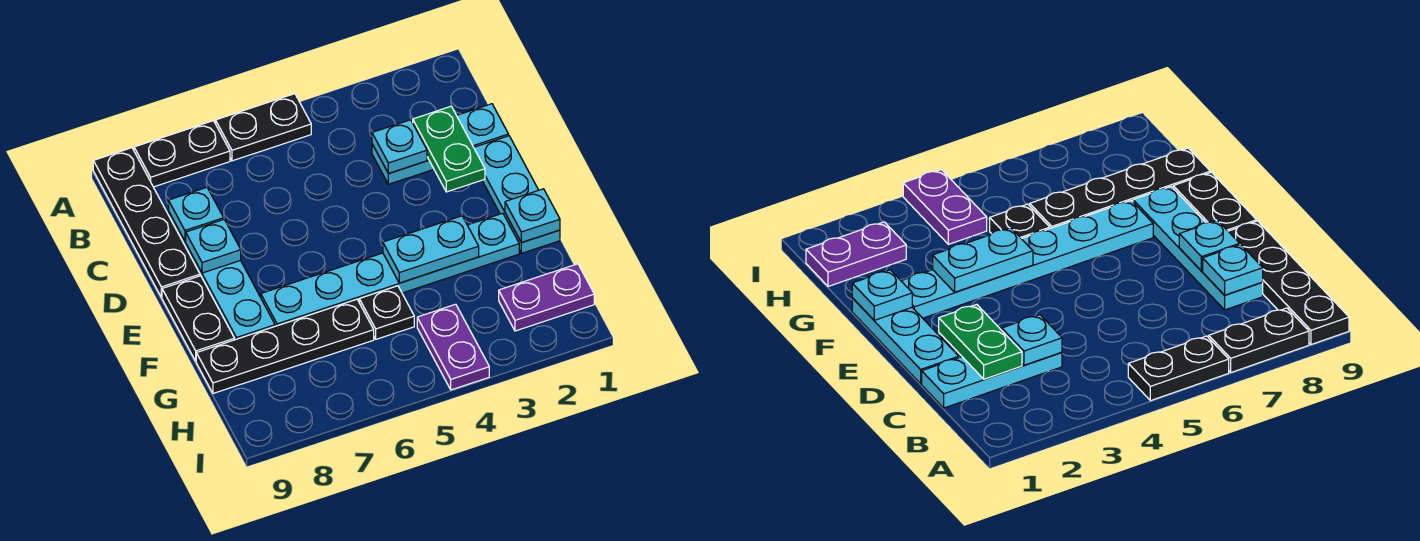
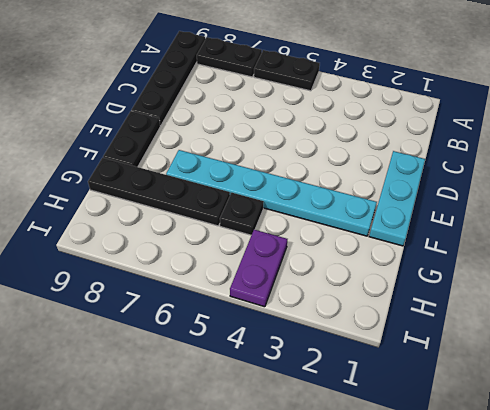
none -> cyan 1x3 plate [372,104,509,184]
none -> cyan 1x4 plate [169,213,275,340]
none -> purple 1x2 plate [499,264,594,331]

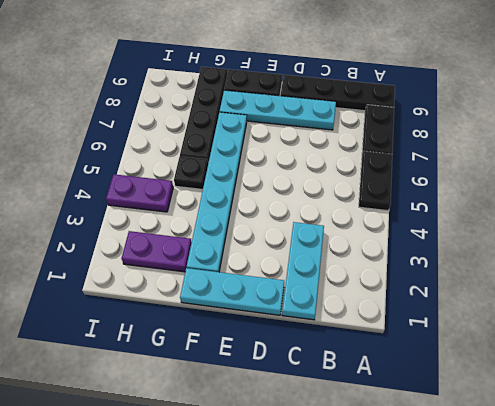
purple 1x2 plate [121,231,192,272] -> purple 1x2 plate turned to [499,264,594,331]
none -> green 1x2 plate [413,106,485,192]
none -> cyan 1x1 plate [372,120,427,174]
none -> cyan 1x1 plate [169,187,224,241]

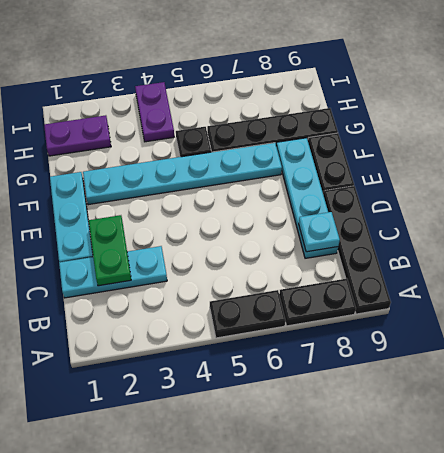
none -> cyan 1x1 plate [372,120,427,174]
none -> cyan 1x1 plate [186,219,241,273]
none -> cyan 1x1 plate [505,189,560,243]

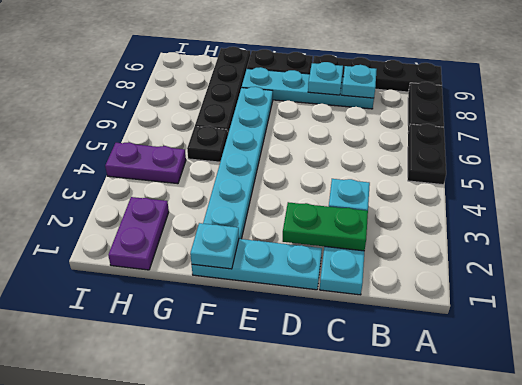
none -> cyan 1x2 plate [383,216,479,283]

